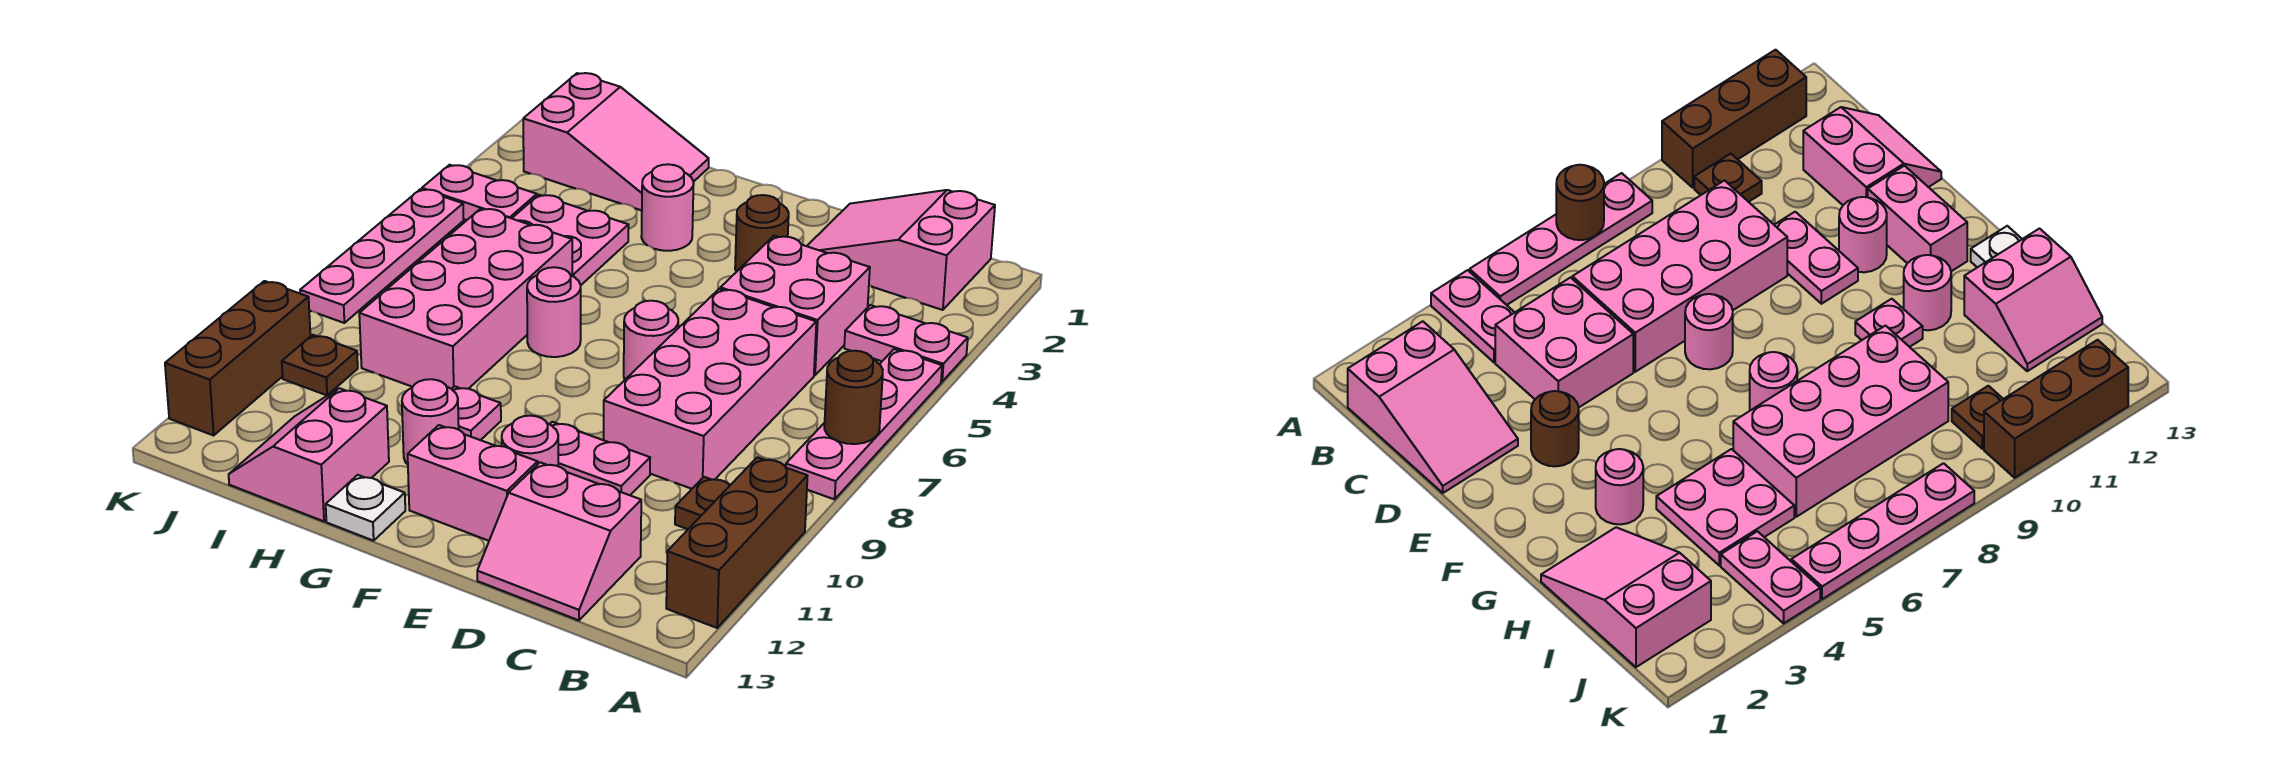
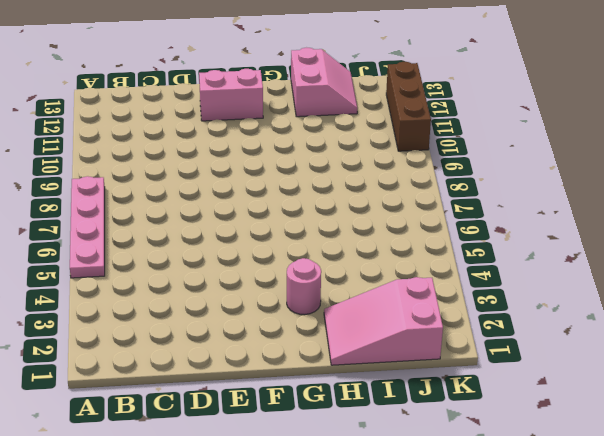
none -> pink 1x2 plate [844,305,968,382]
none -> brown 1x3 brick [666,457,808,628]
none -> pink 2x3 slope [807,190,995,310]

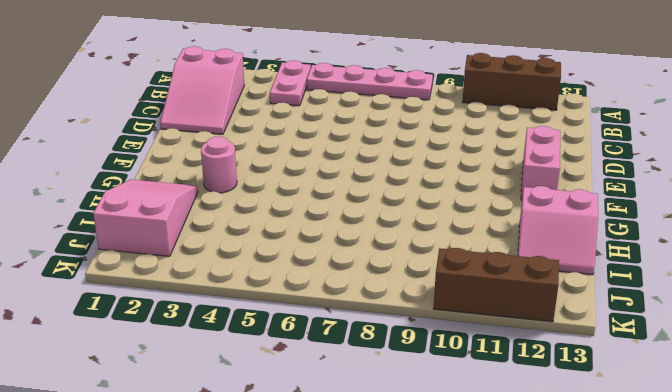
none -> brown 1x1 plate [675,477,730,529]
none -> pink 2x2 brick [721,236,870,375]
none -> pink 2x4 brick [604,289,816,489]

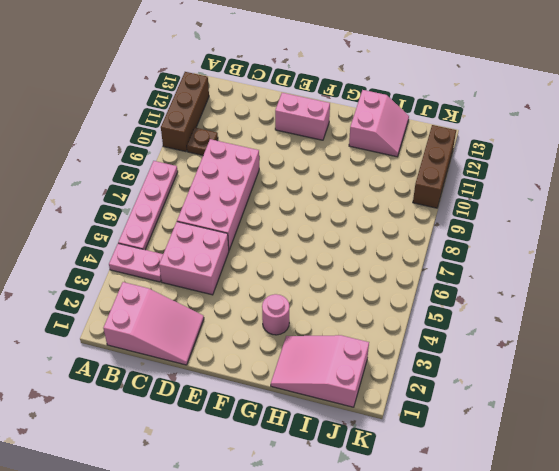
none -> pink 2x2 slope [477,462,641,620]
none -> pink 1x2 plate [550,422,650,495]
none -> brown 1x1 round brick [735,195,789,272]

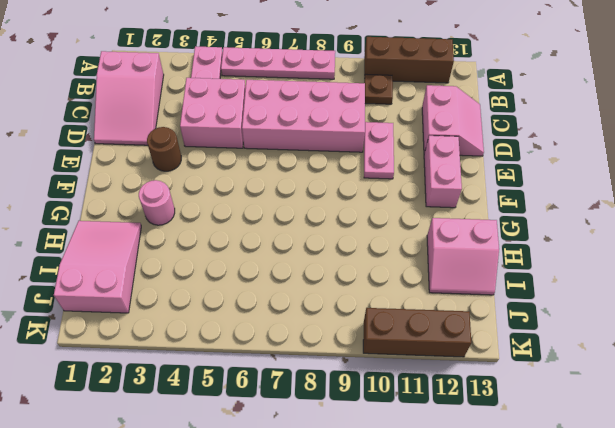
none -> pink 1x1 round brick [624,301,678,379]
none -> pink 1x1 round brick [502,416,558,466]
none -> pink 1x1 round brick [527,267,581,357]

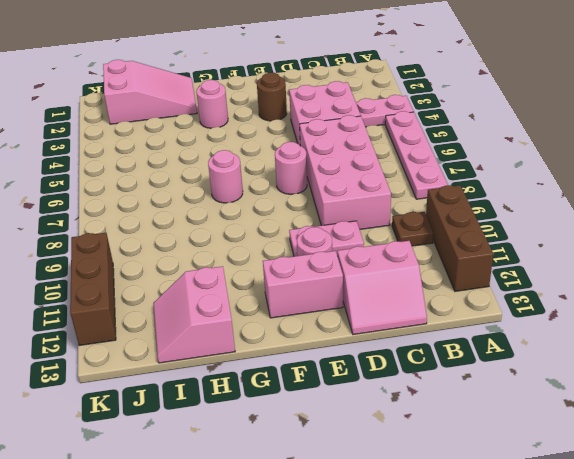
none -> pink 2x3 slope [807,190,995,310]
none -> pink 1x1 plate [452,386,501,440]
none -> pink 1x1 round brick [402,379,459,464]

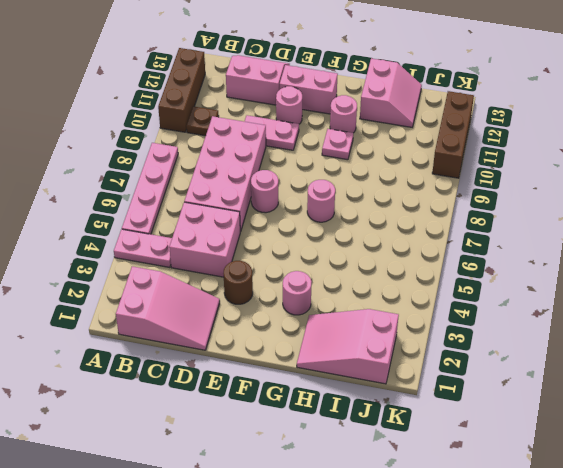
none -> white 1x1 plate [326,475,405,541]
none -> pink 2x2 plate [512,195,629,285]
none -> pink 2x4 brick [359,208,572,389]

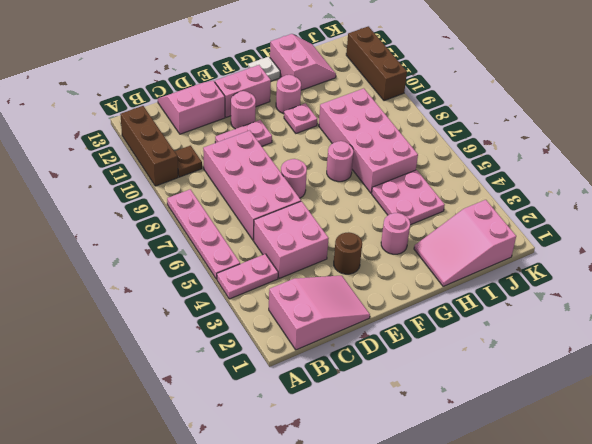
none -> pink 1x2 plate [422,165,537,220]
none -> brown 1x1 plate [282,335,358,395]
none -> pink 1x4 plate [300,189,463,323]

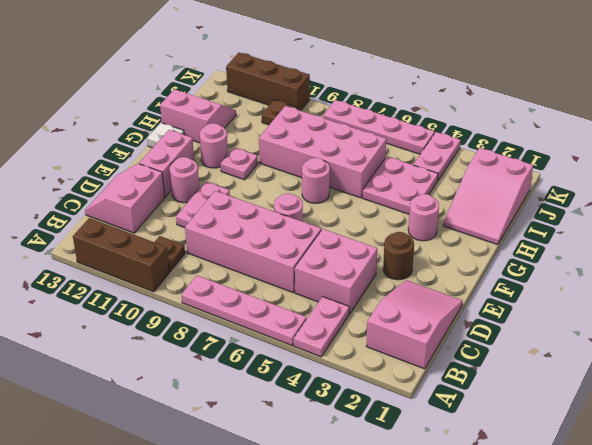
none -> brown 1x1 round brick [824,351,883,444]

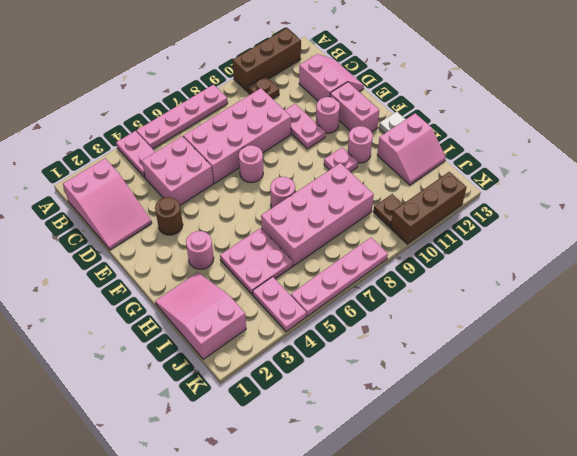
none -> brown 1x1 round brick [824,351,883,444]

